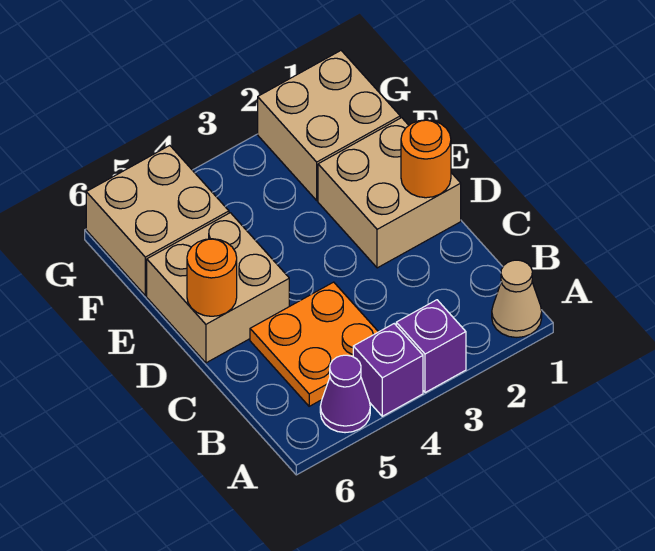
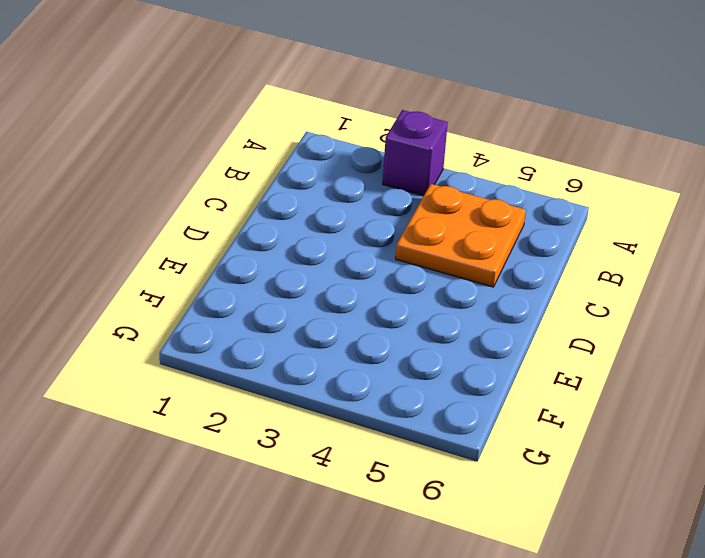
none -> tan 1x1 cone [492,260,542,337]
none -> purple 1x1 brick [353,324,423,416]

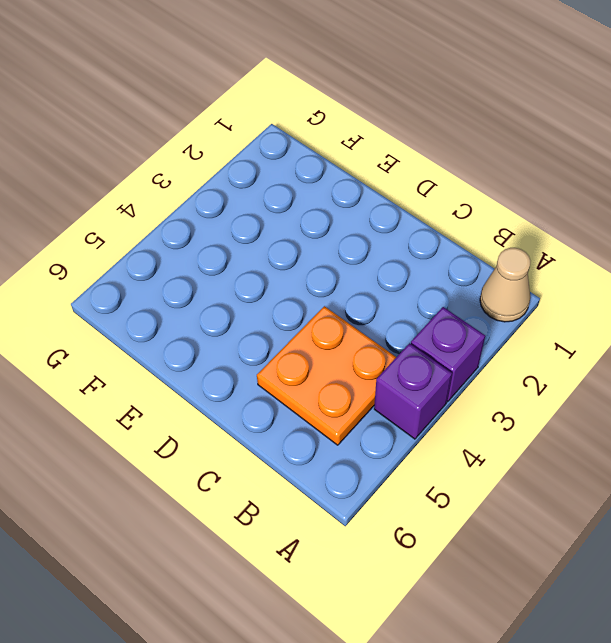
none -> purple 1x1 cone [320,355,370,433]
none -> tan 2x2 brick [318,118,461,268]

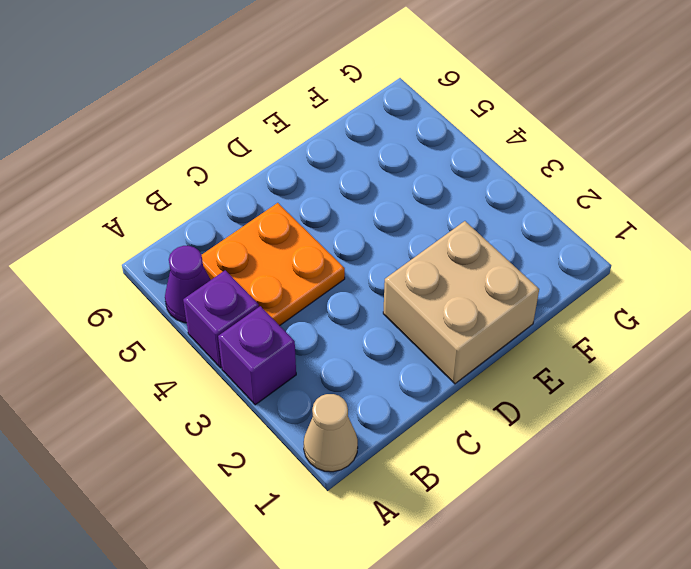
none -> tan 2x2 brick [147,213,289,363]
none -> tan 2x2 brick [258,51,400,200]

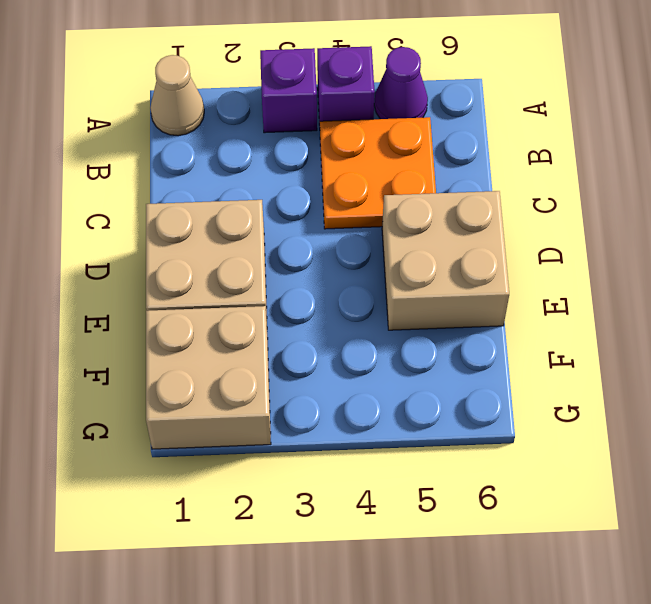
none -> tan 2x2 brick [86,145,229,296]
none -> orange 1x1 round brick [401,120,451,198]

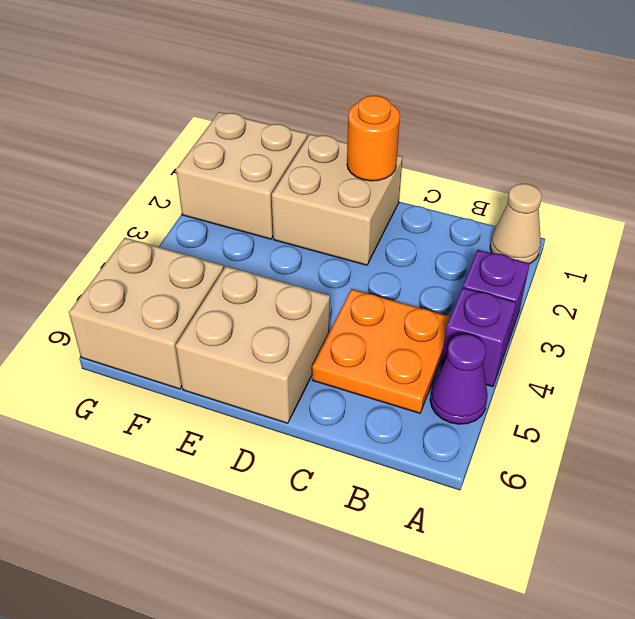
none -> orange 1x1 round brick [187,239,237,316]

